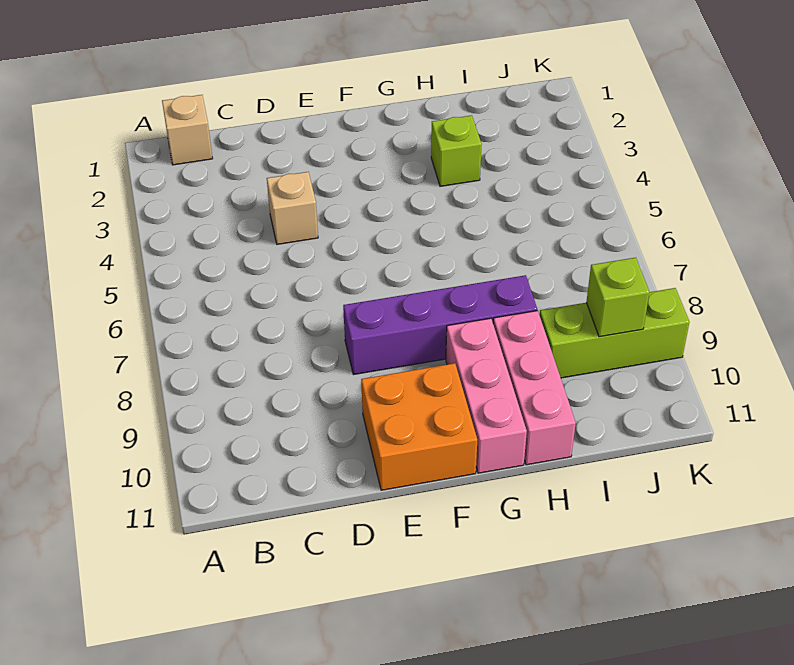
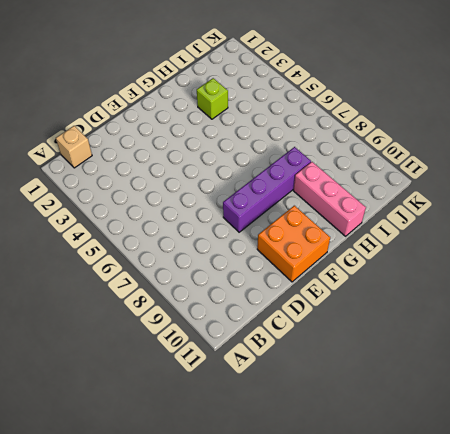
none -> tan 1x1 brick [267,172,318,244]
none -> pink 1x3 brick [446,318,527,473]

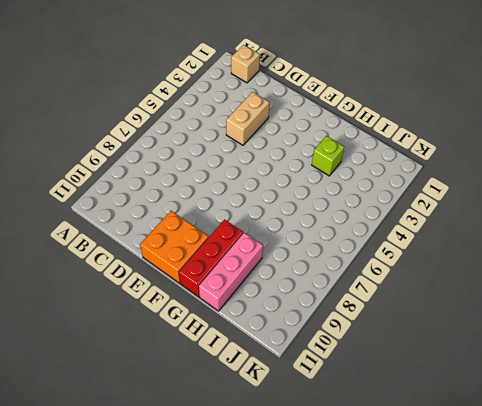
tan 1x2 brick [226,92,270,145] -> tan 1x1 brick [267,172,318,244]
red 1x3 brick [179,220,243,297] -> pink 1x3 brick [446,318,527,473]
none -> purple 1x4 brick [343,275,537,375]
none -> lime 1x3 brick [540,288,689,378]

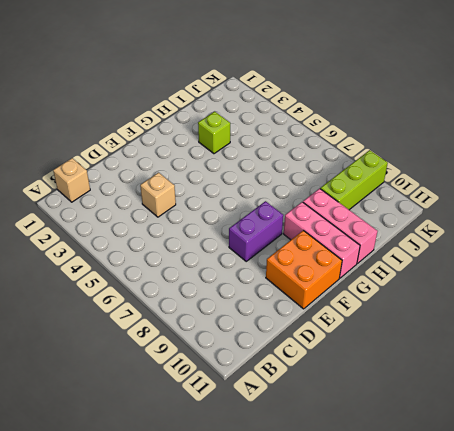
purple 1x2 brick [229,201,283,261] -> purple 1x4 brick [343,275,537,375]
none -> lime 1x1 brick [586,258,649,337]

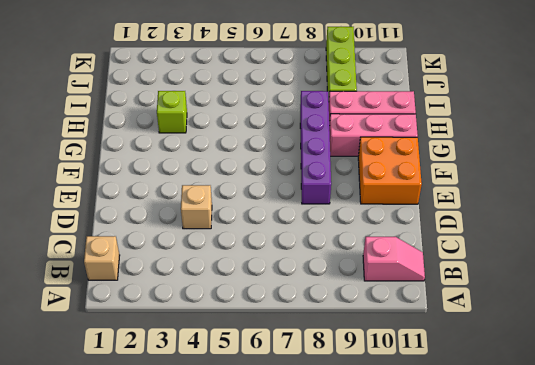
pink 1x2 slope [363,237,425,281] -> none
none -> lime 1x1 brick [586,258,649,337]

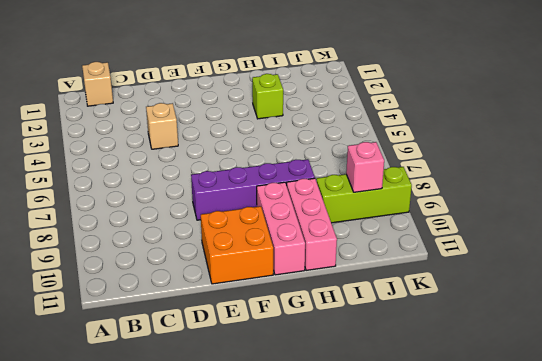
pink 1x1 brick [346,142,384,192] -> lime 1x1 brick [586,258,649,337]

